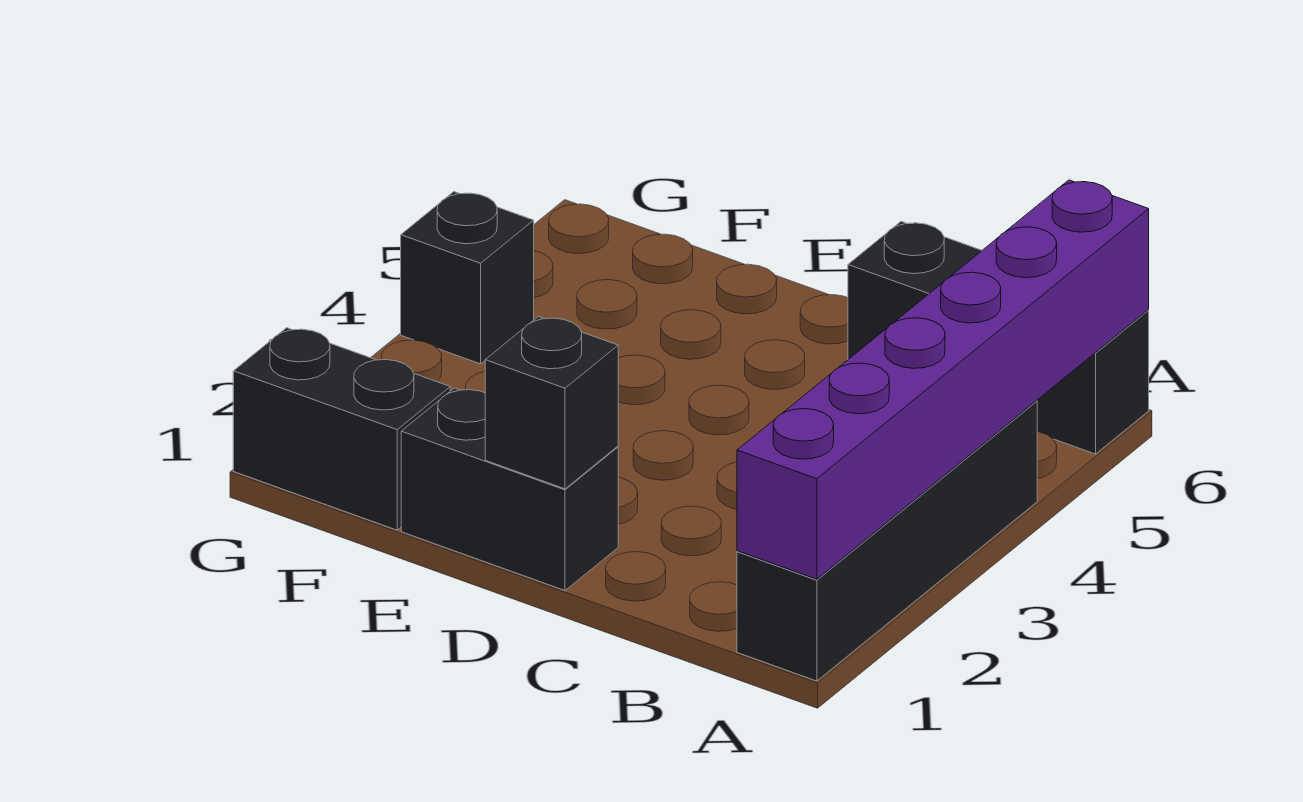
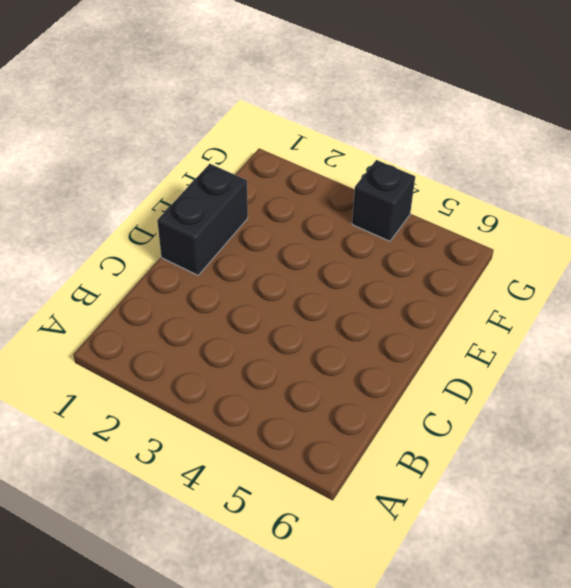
none -> black 1x4 brick [737,401,1037,681]
none -> black 1x3 brick [848,222,1149,454]

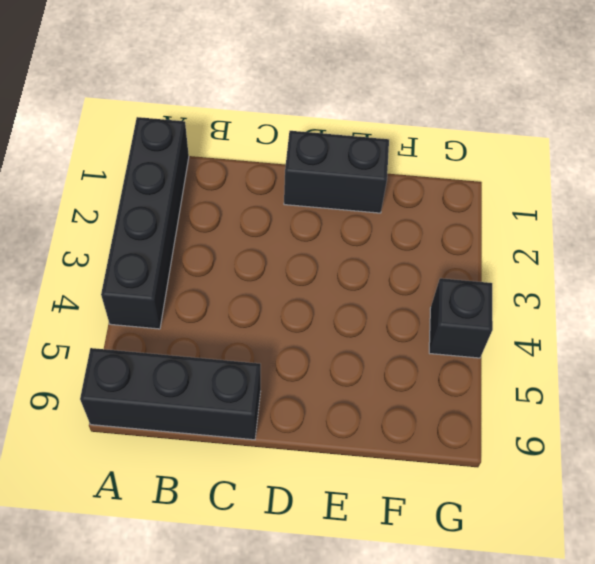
none -> black 1x2 brick [233,328,450,530]
none -> purple 1x6 brick [737,180,1149,579]

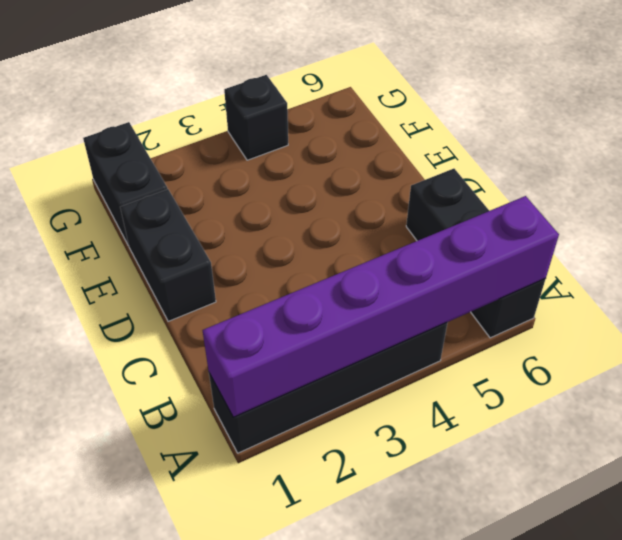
none -> black 1x1 brick [485,317,618,489]

